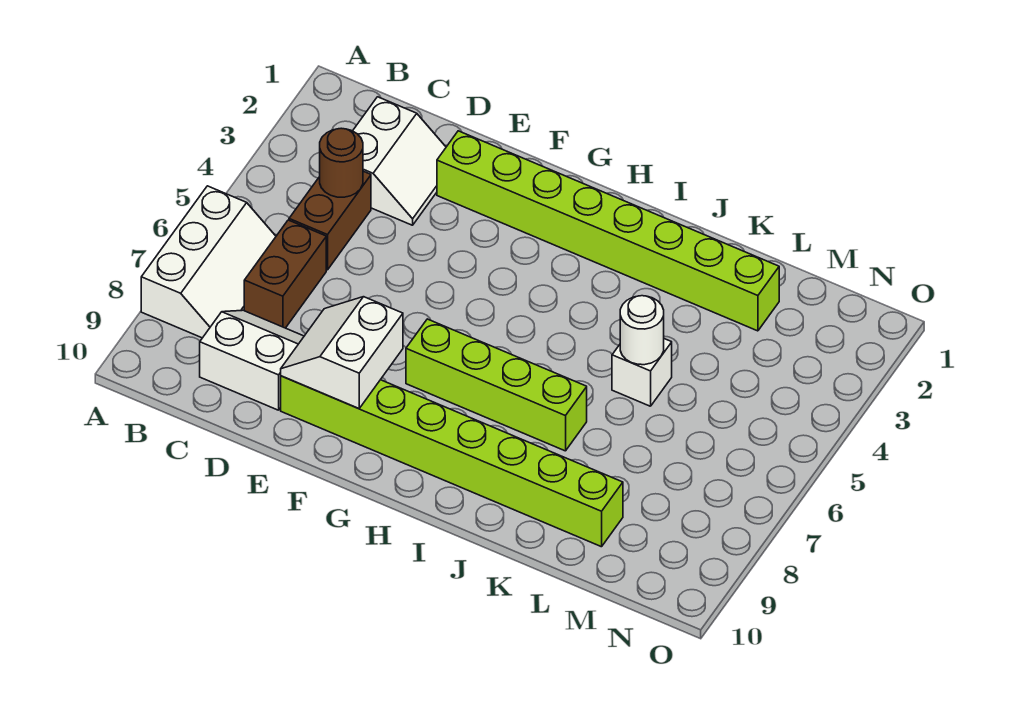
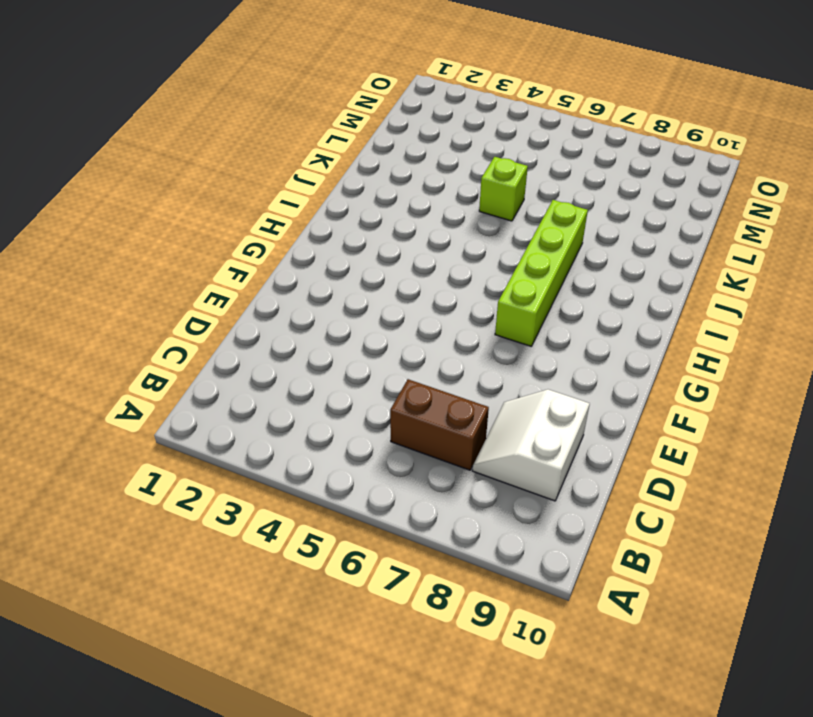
lime 1x1 brick [479,157,528,221] -> white 1x1 brick [612,339,672,406]
none -> white 2x3 slope [141,186,276,338]
none -> white 2x2 slope [353,97,446,225]
none -> brown 1x2 brick [289,171,371,270]

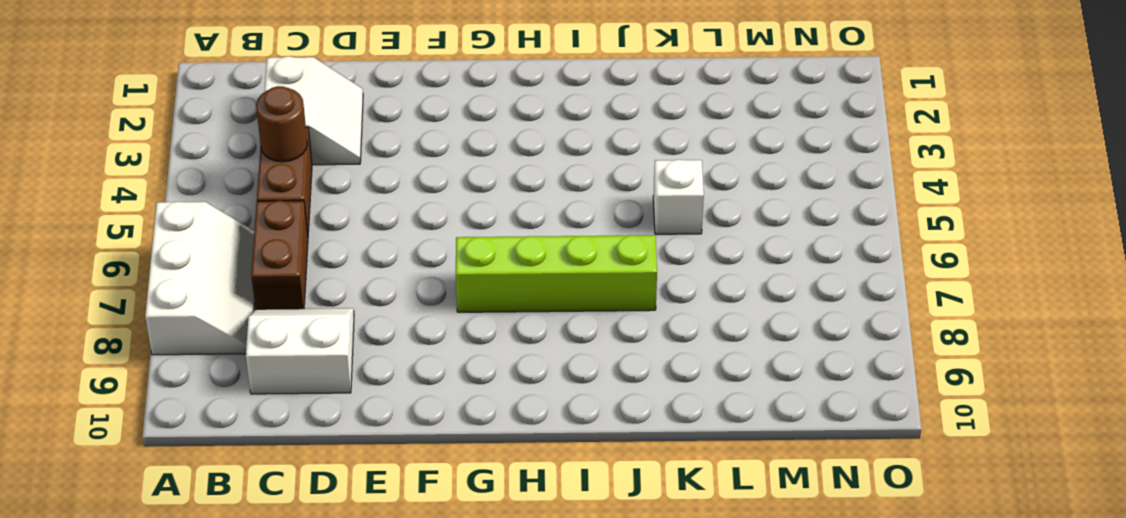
none -> lime 1x8 brick [437,131,779,331]
none -> lime 1x8 brick [281,376,623,547]
none -> white 2x2 slope [281,297,403,409]

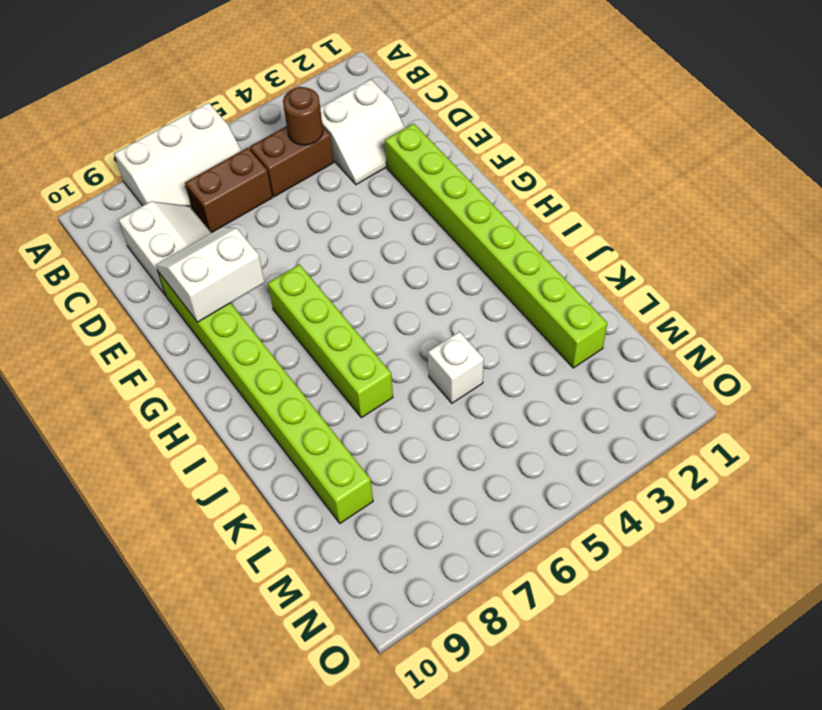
none -> white 1x1 round brick [620,296,664,365]

